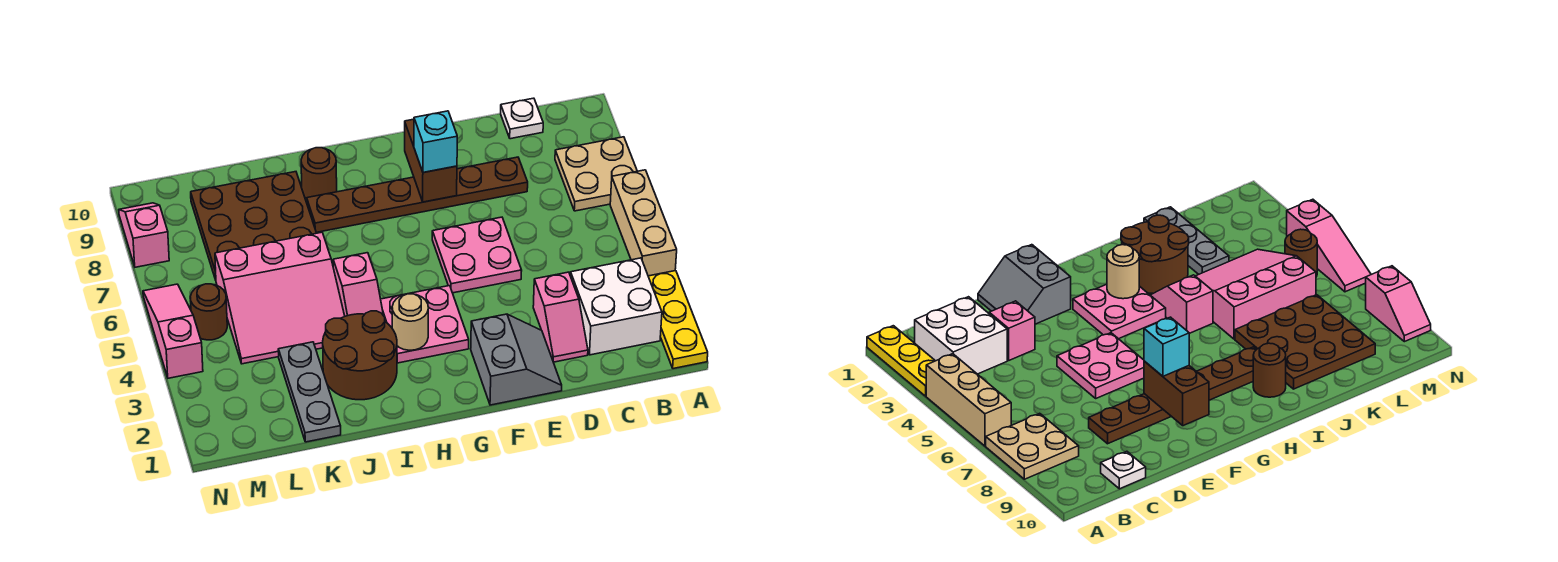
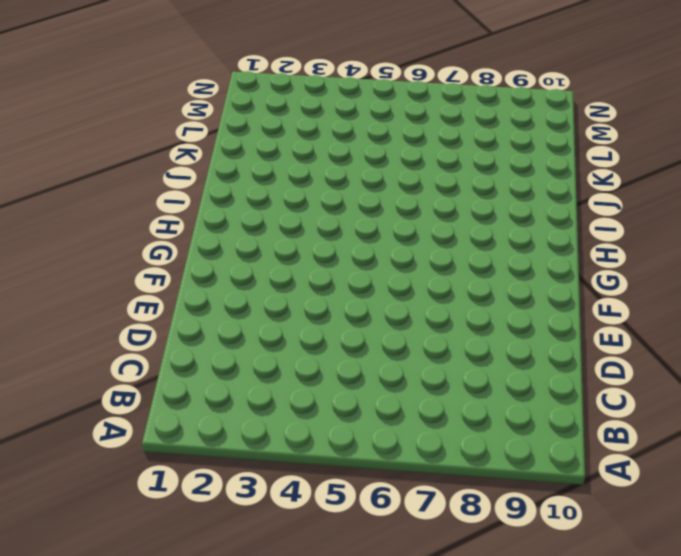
none -> yellow 1x3 plate [648,271,708,369]
none -> tan 1x3 brick [610,170,677,276]
none -> tan 2x2 plate [555,137,637,211]

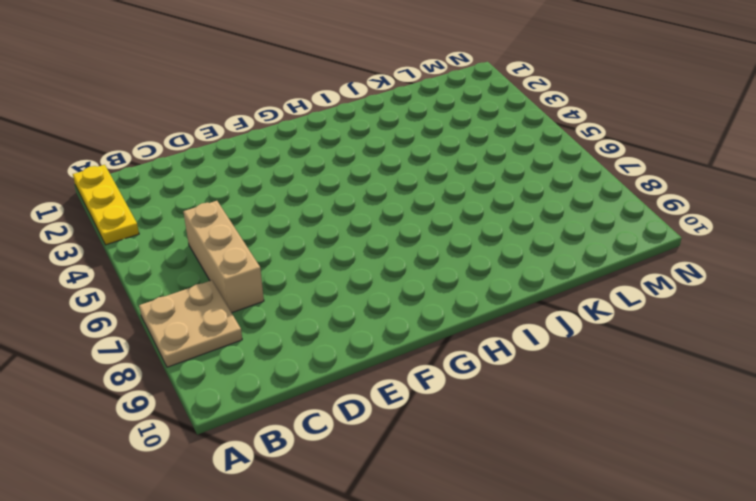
tan 1x3 brick [183,201,264,313] -> tan 1x3 brick moved to [610,170,677,276]
none -> white 2x2 brick [571,258,662,355]
none -> white 1x1 plate [501,98,543,139]
none -> pink 1x2 slope [533,272,588,362]

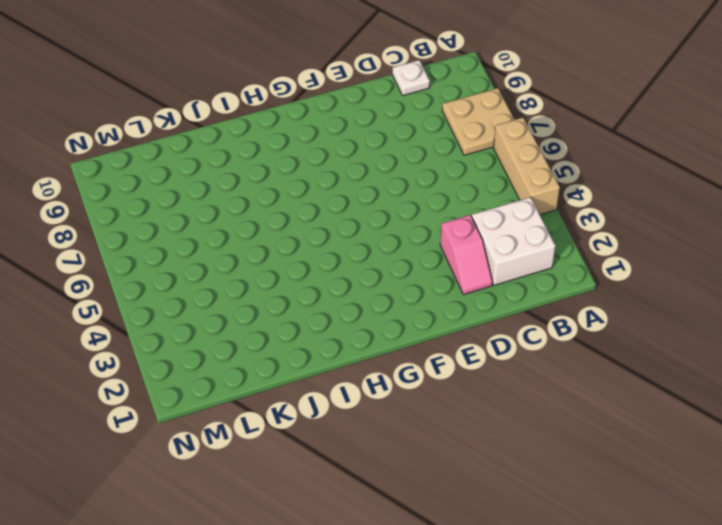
none -> yellow 1x3 plate [648,271,708,369]
none -> brown 1x6 plate [307,157,528,232]
none -> grey 2x2 slope [471,314,562,405]

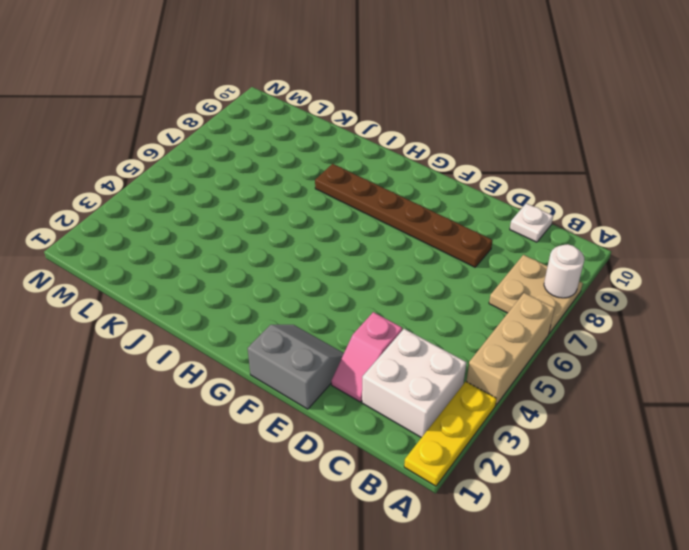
white 1x1 round brick [544,244,584,298] -> none
grey 2x2 slope [248,325,344,409] -> grey 2x2 slope turned to [471,314,562,405]
none -> pink 2x2 plate [432,217,522,293]
none -> pink 2x2 plate [381,286,469,363]
none -> brown 2x2 round brick [323,311,397,400]

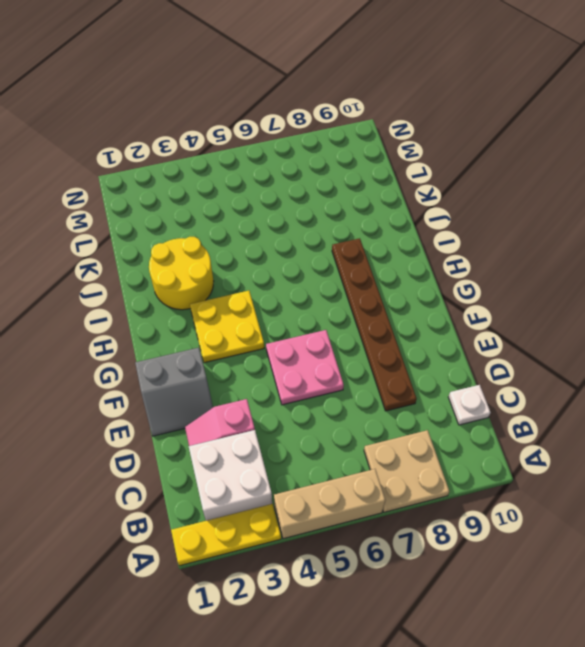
yellow 2x2 plate [190,291,264,363] -> pink 2x2 plate [381,286,469,363]
yellow 2x2 round brick [149,237,214,310] -> brown 2x2 round brick [323,311,397,400]
none -> pink 1x2 slope [333,253,383,316]
none -> brown 1x1 round brick [301,148,337,199]
none -> pink 3x3 slope [215,232,345,364]

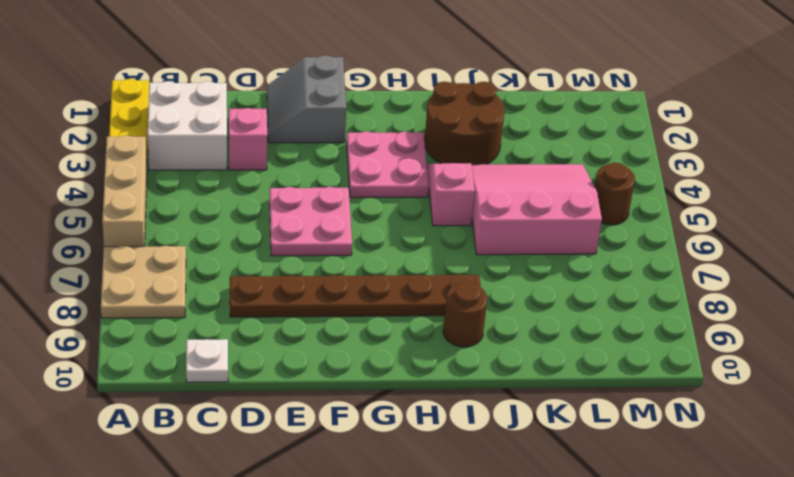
none -> brown 3x3 plate [191,172,316,280]
none -> grey 1x3 plate [278,342,341,442]
none -> pink 1x3 slope [143,284,203,378]

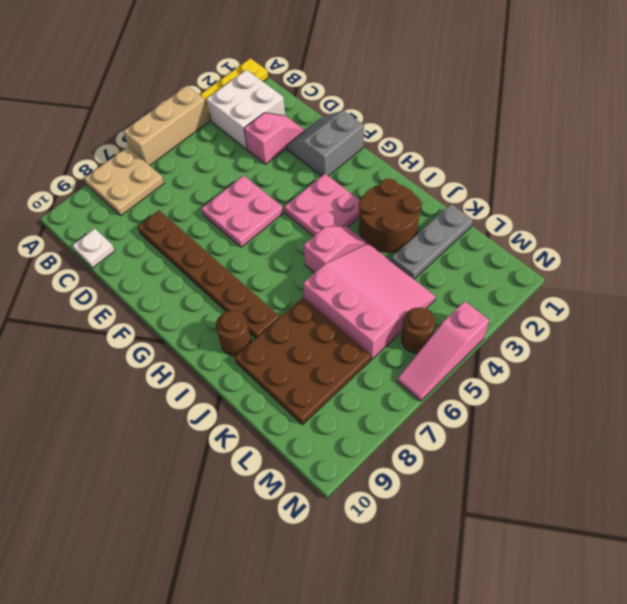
none -> pink 1x2 slope [119,203,169,267]
none -> brown 1x2 brick [405,119,457,202]
none -> tan 1x1 round brick [392,294,428,350]

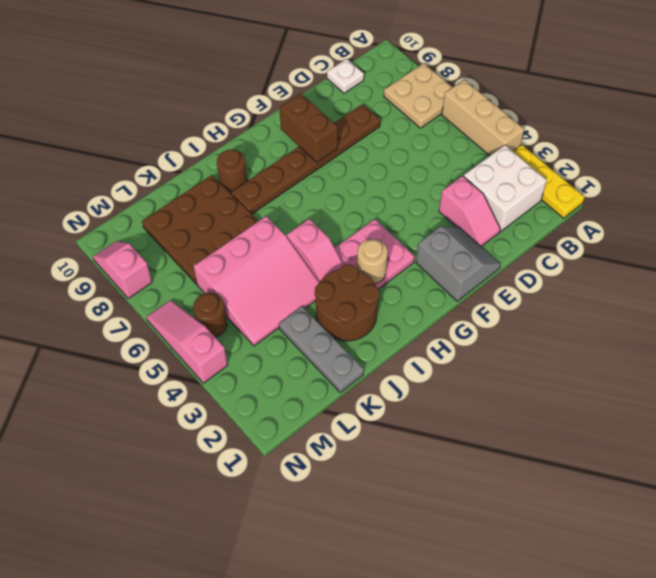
none -> pink 2x2 plate [432,217,522,293]
none -> cyan 1x1 brick [414,111,457,173]

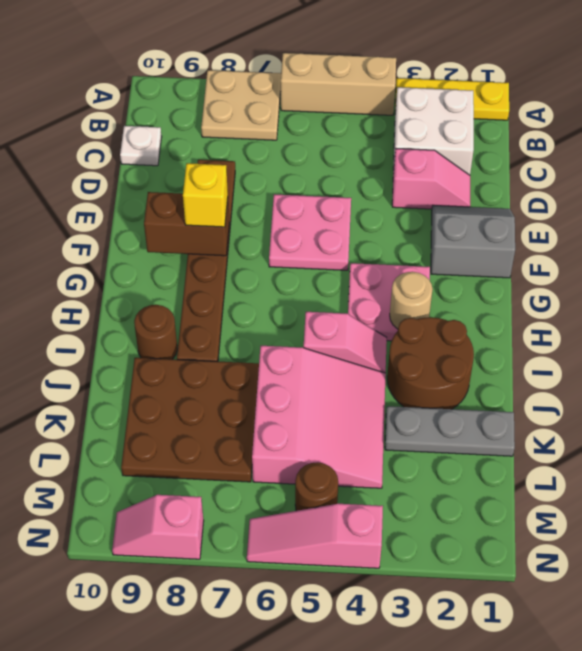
yellow 1x1 brick [183,163,228,227] -> cyan 1x1 brick [414,111,457,173]

